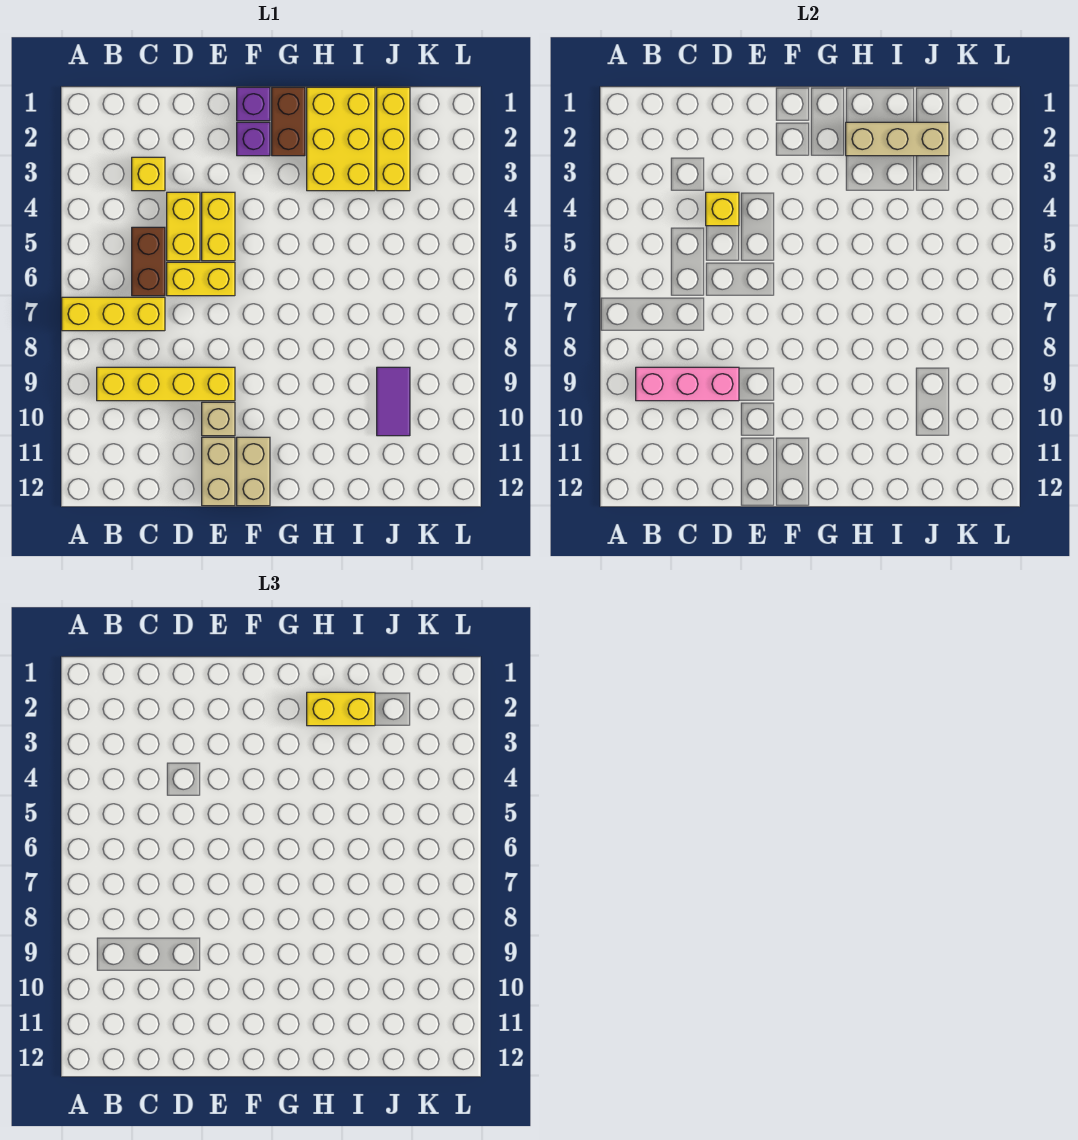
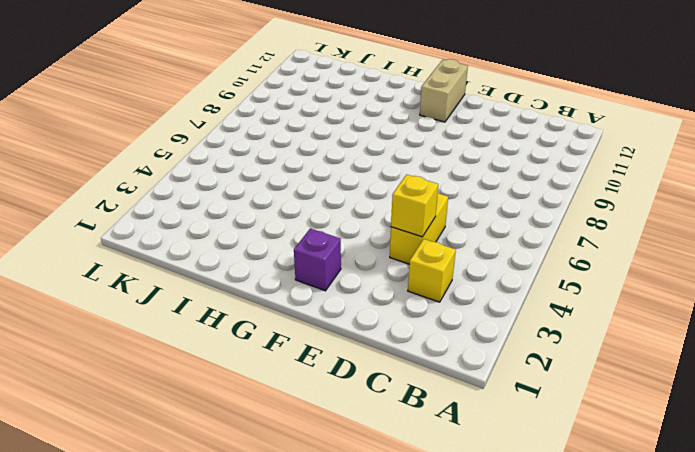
none -> yellow 1x3 brick [62,297,165,331]
none -> yellow 1x4 brick [97,367,235,401]
none -> brown 1x2 brick [132,227,165,296]

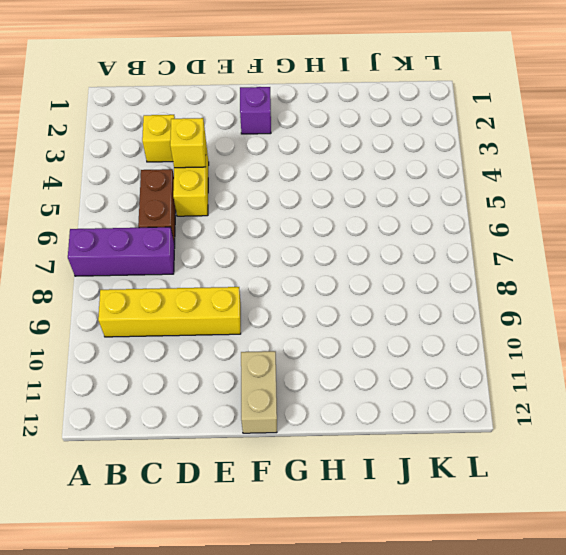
purple 1x3 brick [68,227,175,276] -> yellow 1x3 brick [62,297,165,331]
none -> yellow 1x2 brick [167,262,235,296]
none -> yellow 1x2 brick [202,192,235,261]
none -> tan 1x1 brick [202,402,235,436]

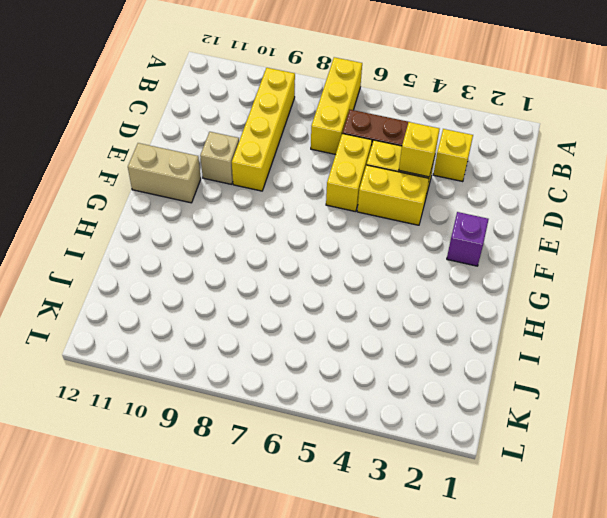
none -> tan 1x2 brick [202,437,235,506]
none -> purple 1x1 brick [237,87,270,121]
none -> brown 1x2 brick [272,87,305,156]

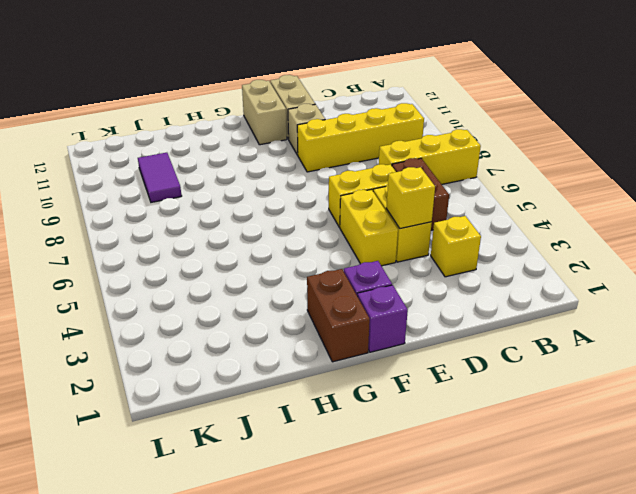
none -> yellow 2x3 brick [307,87,375,191]
none -> yellow 1x3 brick [377,87,410,191]
none -> pink 1x3 brick [636,367,739,401]

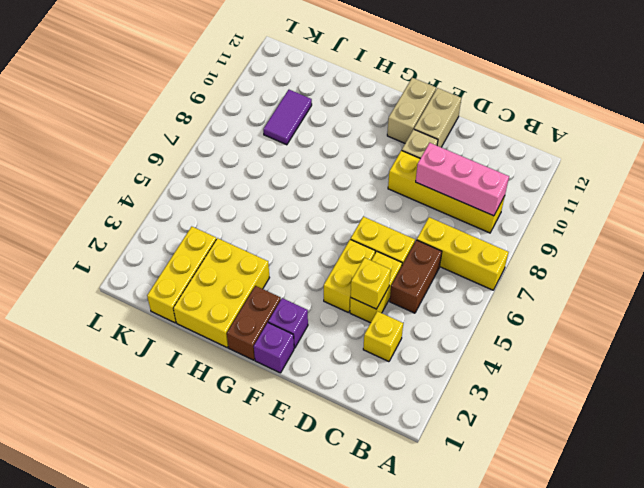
none -> tan 1x3 brick [846,122,949,156]
none -> yellow 1x2 brick [307,692,375,726]

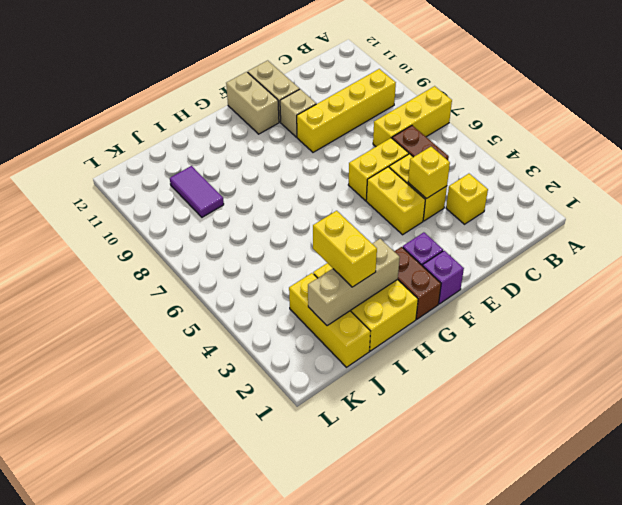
yellow 1x2 brick [313,211,377,287] -> yellow 1x2 brick turned to [307,692,375,726]
none -> pink 1x3 brick [636,367,739,401]

